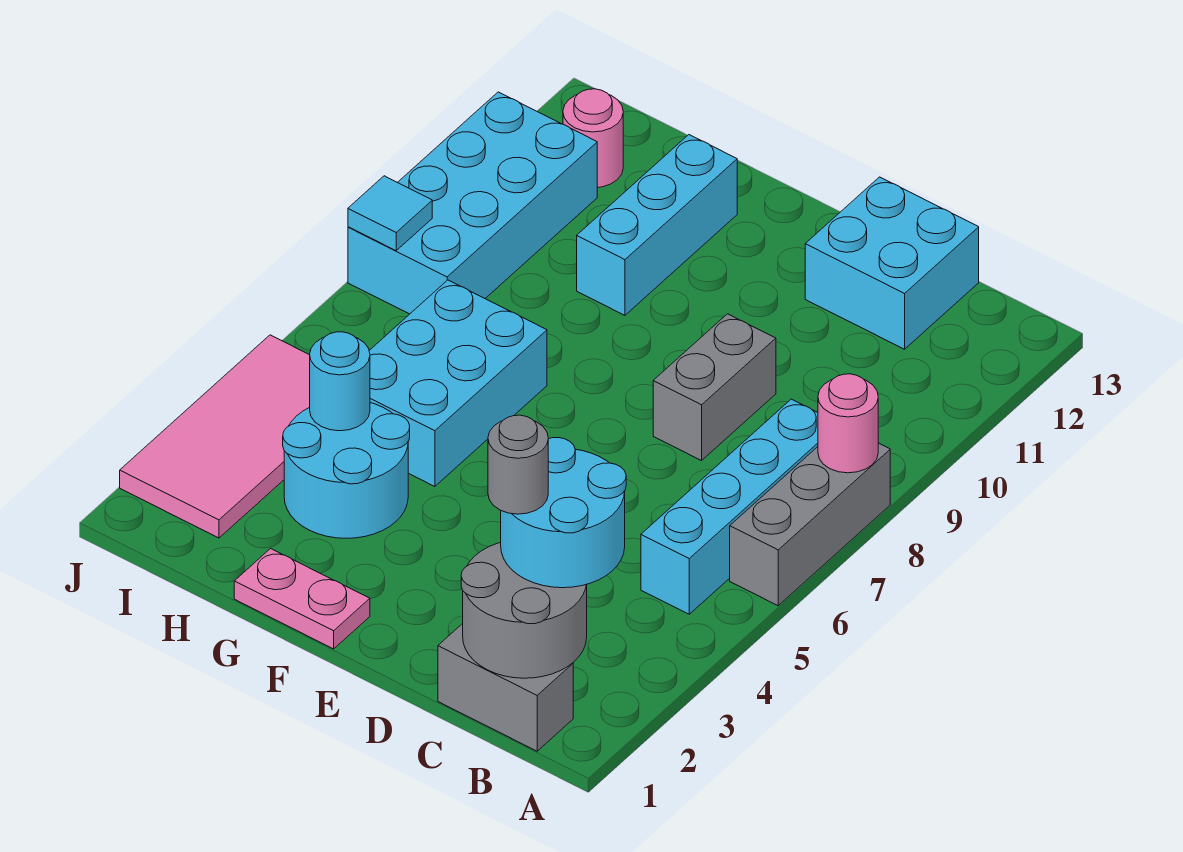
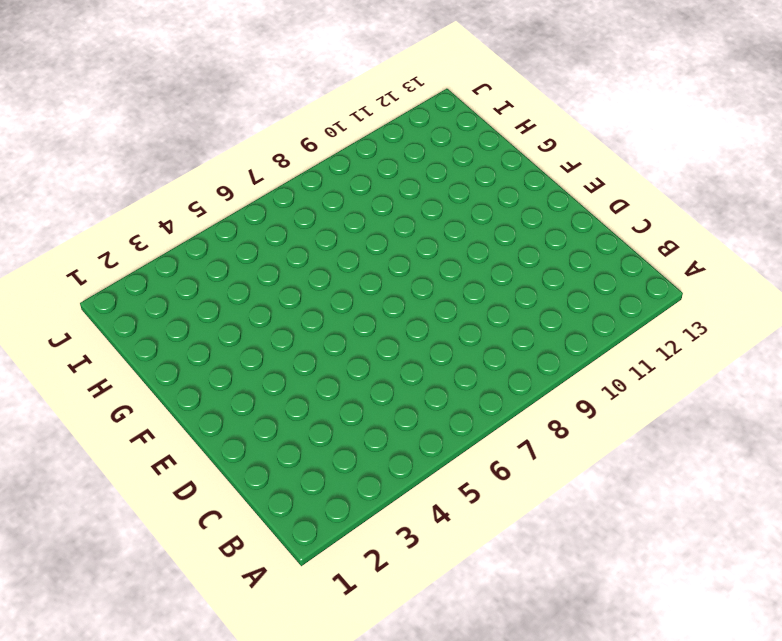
none -> grey 1x3 brick [730,443,890,606]
none -> grey 1x2 brick [438,624,573,751]
none -> cyan 1x4 brick [641,399,818,614]

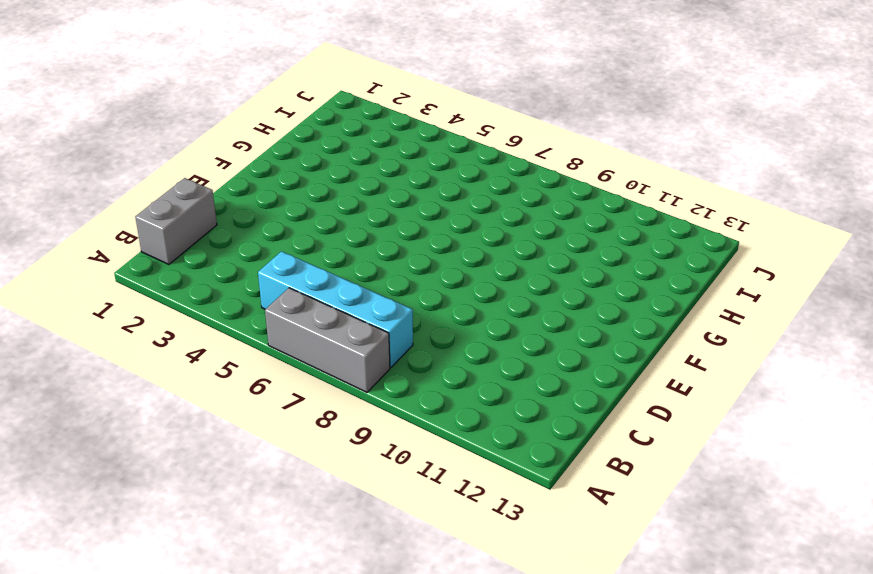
none -> cyan 2x2 brick [805,177,979,349]
none -> grey 1x2 brick [653,314,776,461]
none -> pink 1x2 plate [234,549,370,649]

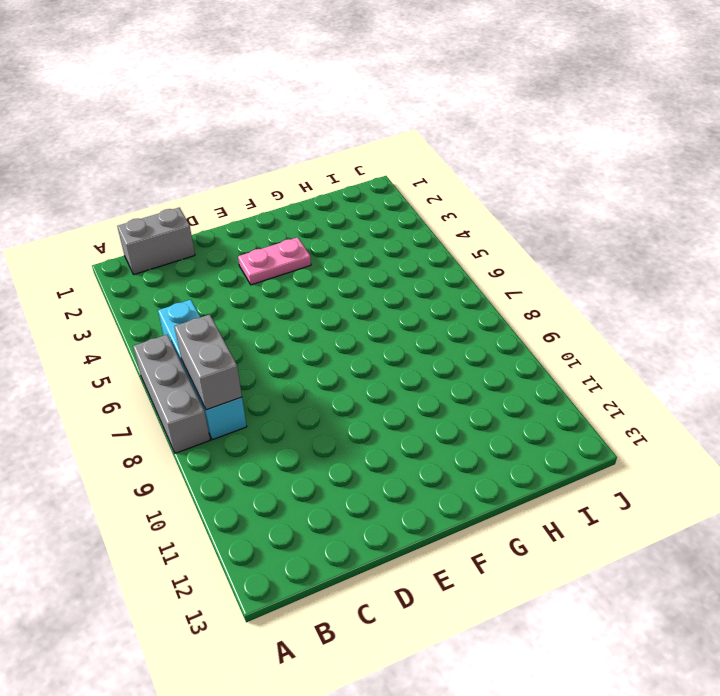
grey 1x2 brick [174,314,242,410] -> grey 1x2 brick moved to [653,314,776,461]
pink 1x2 plate [238,237,311,285] -> pink 1x2 plate moved to [234,549,370,649]
none -> cyan 2x2 brick [805,177,979,349]
none -> cyan 2x2 round brick [283,403,410,538]
none -> cyan 2x3 brick [369,280,547,487]

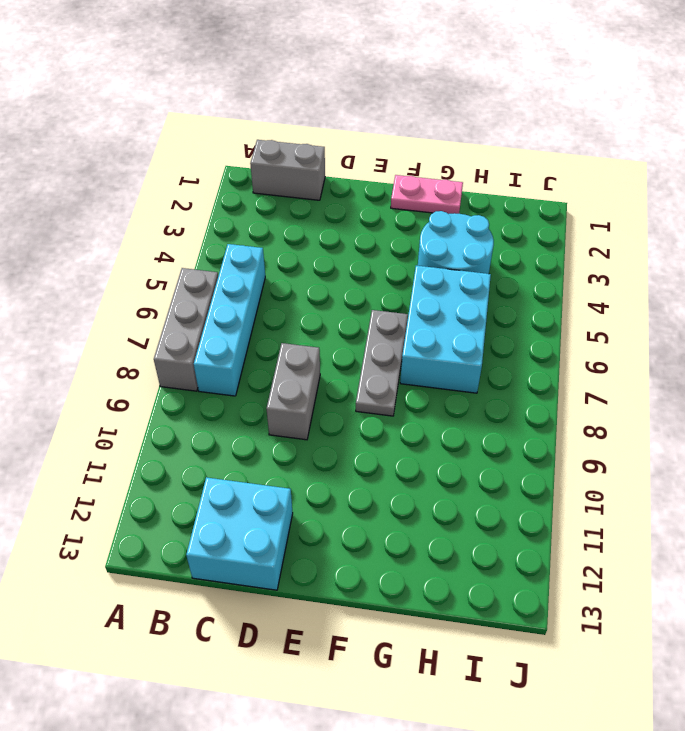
grey 1x3 plate [356,310,408,416] -> none
none -> cyan 1x3 brick [577,135,737,315]
none -> pink 2x4 tile [120,335,310,538]
none -> cyan 2x4 brick [348,92,597,314]

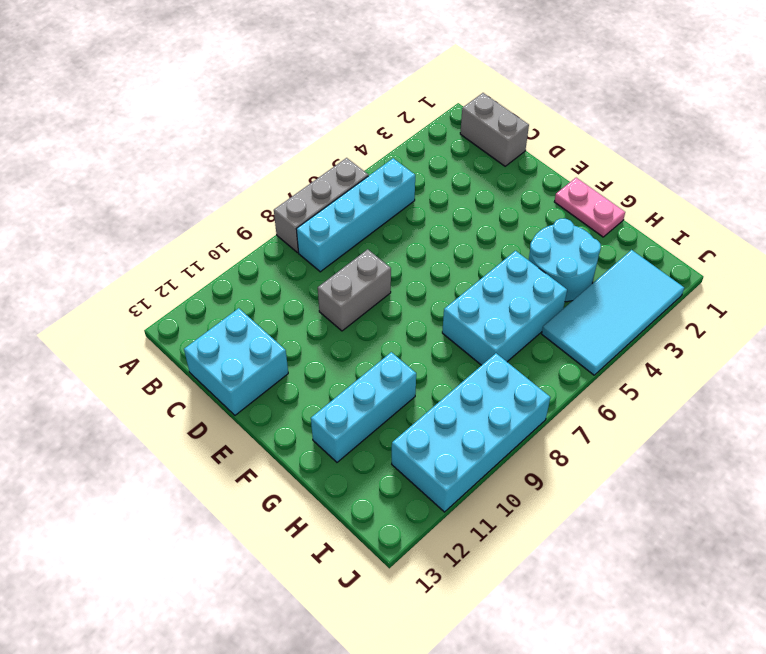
cyan 2x4 tile [542,250,684,375] -> pink 2x4 tile [120,335,310,538]
none -> pink 1x1 round brick [563,89,623,187]
none -> pink 1x1 round brick [818,374,878,473]
none -> grey 2x2 round brick [461,543,587,678]

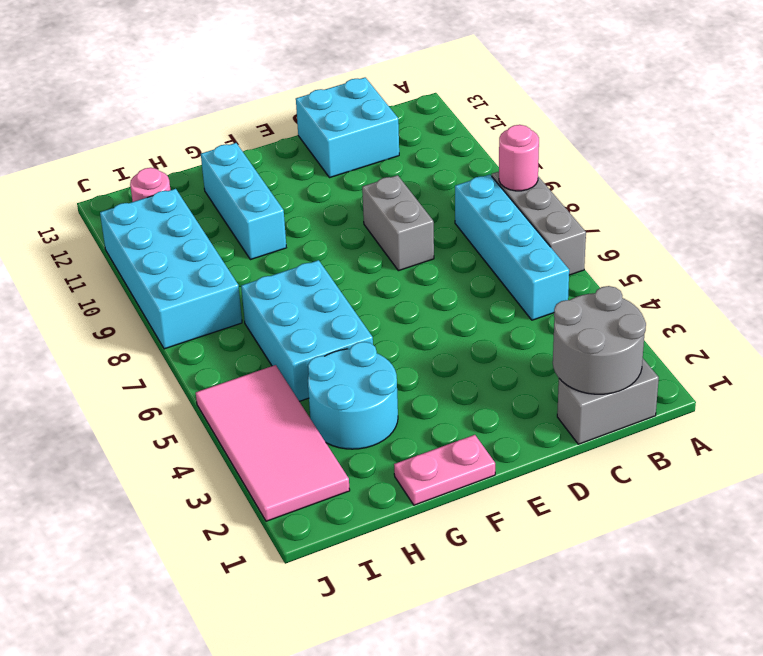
none -> cyan 1x1 round brick [310,332,370,431]
none -> cyan 1x1 tile [348,176,432,251]
none -> cyan 2x2 round brick [501,438,626,588]

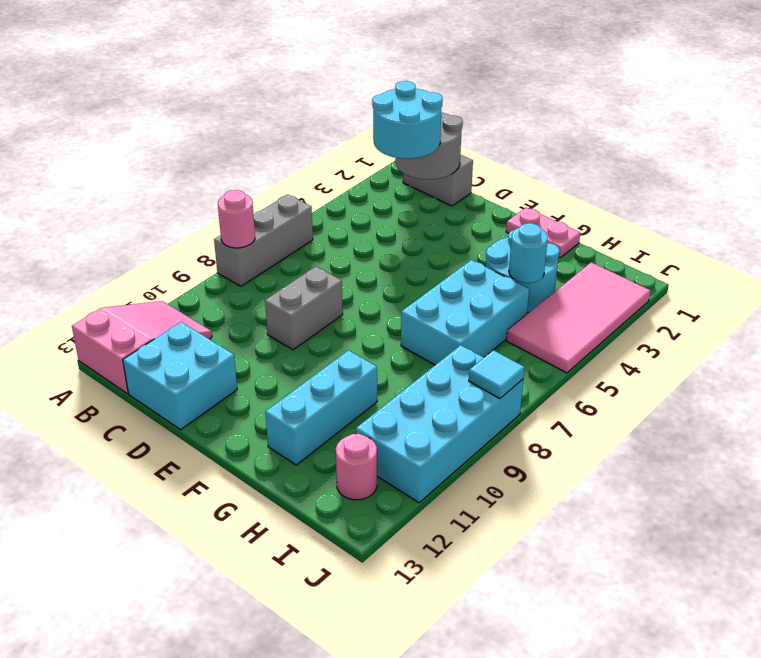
pink 2x3 slope [72,301,212,394] -> none
none -> cyan 1x4 brick [641,399,818,614]
none -> grey 1x1 round brick [488,415,548,514]

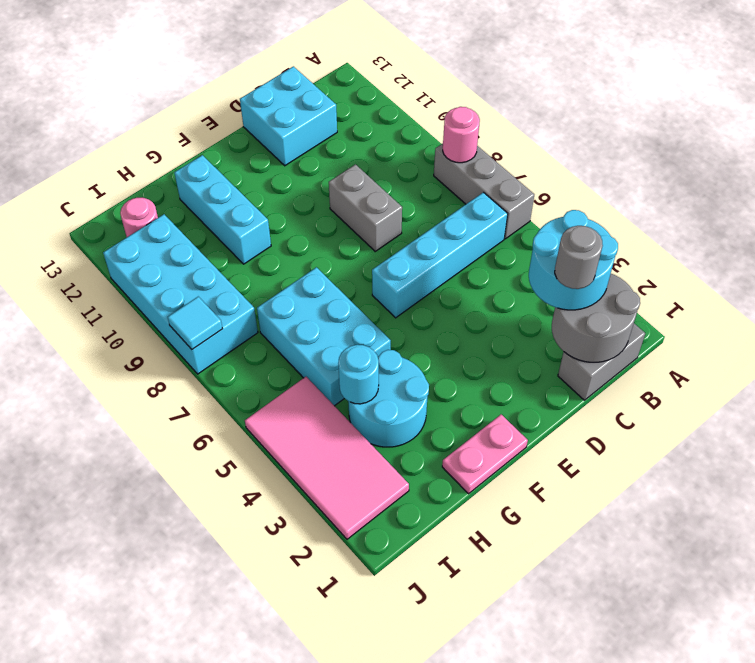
cyan 1x4 brick [372,192,508,318] -> cyan 1x4 brick turned to [641,399,818,614]

